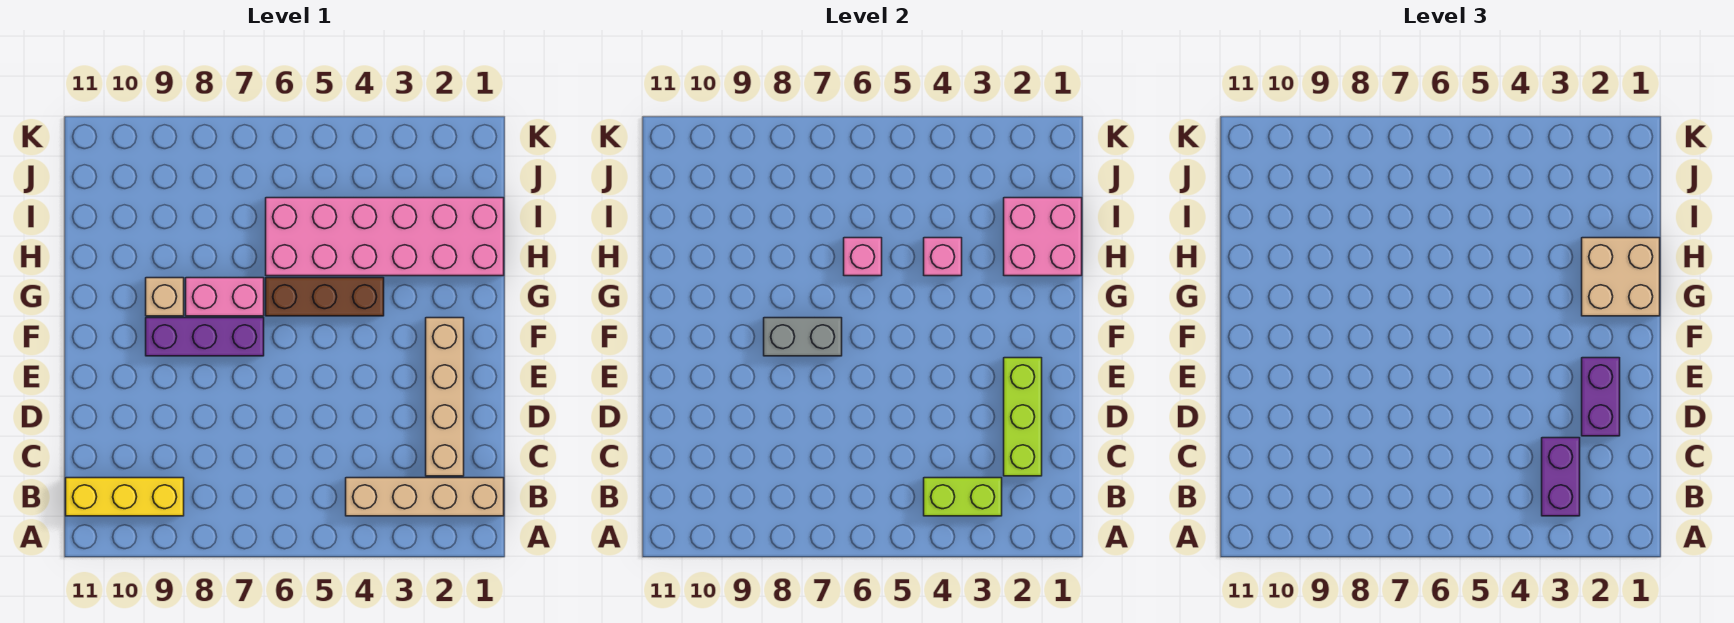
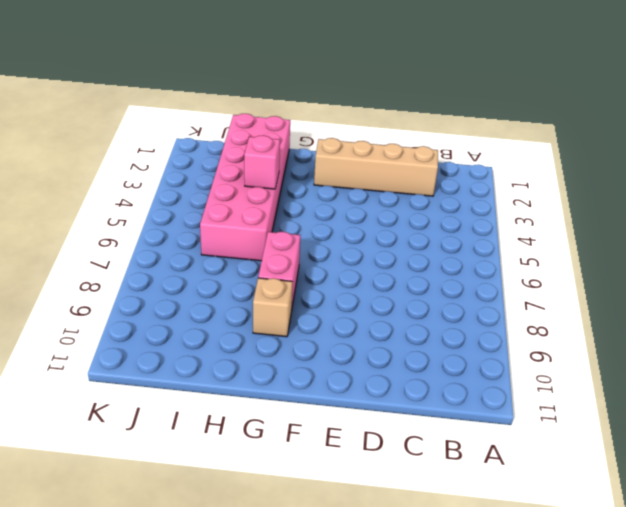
none -> tan 1x4 brick [346,478,504,516]
none -> yellow 1x3 brick [66,478,184,516]
none -> purple 1x3 brick [146,318,264,356]

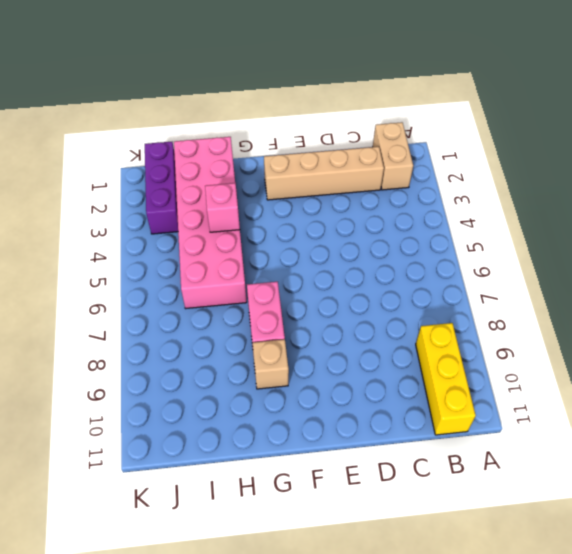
tan 1x2 brick [373,122,413,190] -> tan 1x4 brick [346,478,504,516]
purple 1x3 brick [145,142,178,234] -> purple 1x3 brick moved to [146,318,264,356]
none -> brown 1x3 brick [266,278,384,316]
none -> lime 1x2 brick [924,478,1002,516]
none -> lime 1x3 brick [1004,358,1042,476]

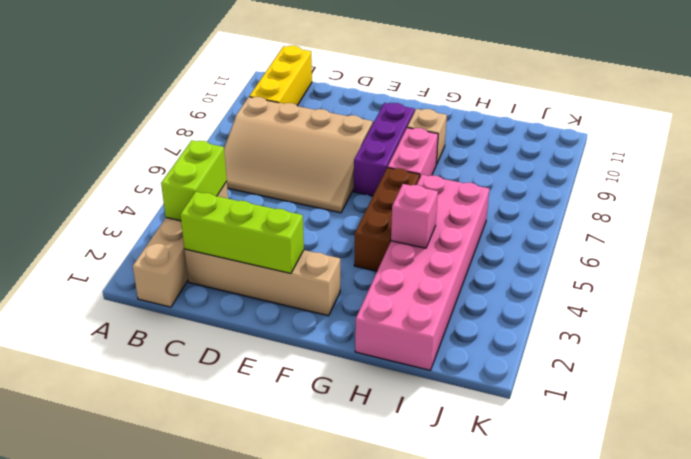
tan 3x4 slope [224,97,373,213] -> none
none -> grey 1x2 brick [764,318,842,356]
none -> pink 2x2 brick [1004,198,1082,276]
none -> pink 1x1 brick [844,238,882,276]

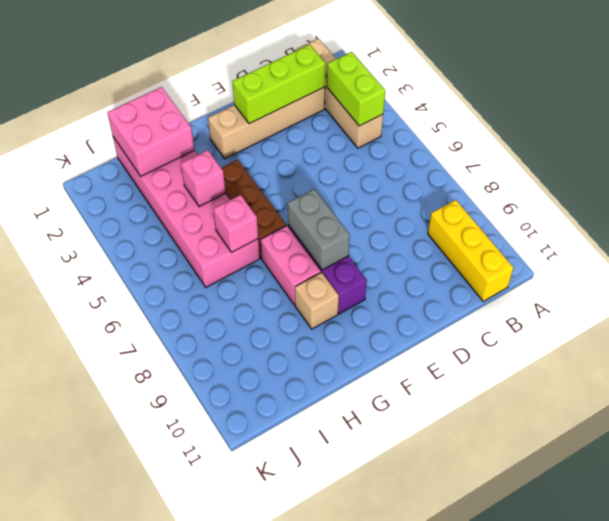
none -> purple 1x2 brick [1542,438,1580,516]
none -> purple 1x2 brick [1582,358,1620,436]
none -> tan 2x2 brick [1582,238,1660,316]

